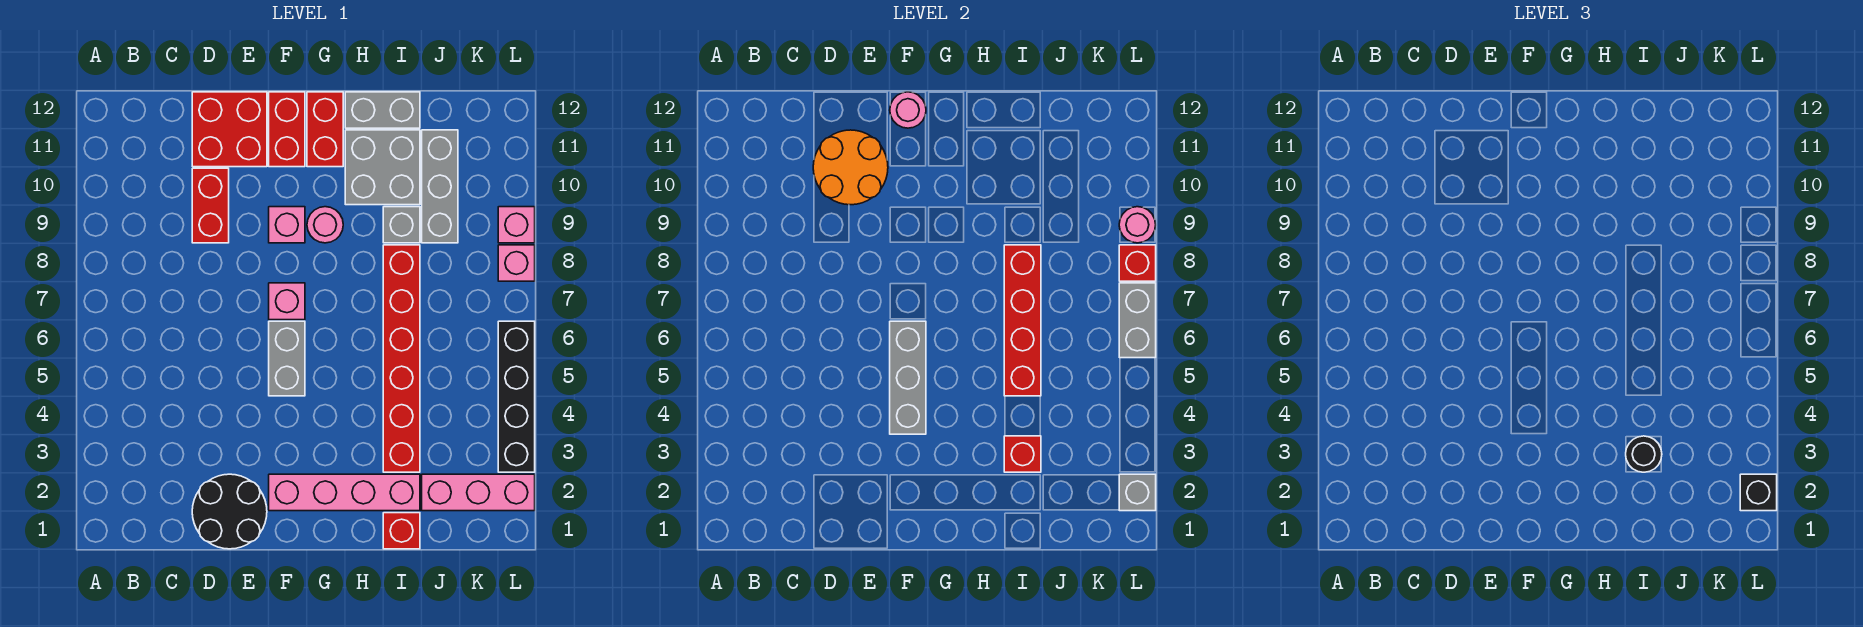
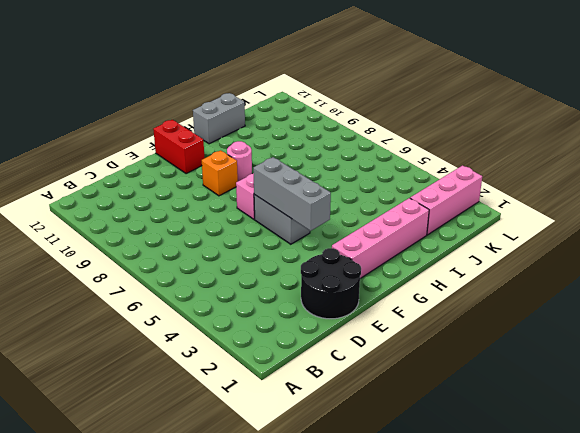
orange 1x1 brick [202,150,238,196] -> pink 1x1 brick [269,207,305,243]
none -> red 1x2 brick [192,168,229,243]
none -> red 2x2 brick [192,92,267,167]
none -> red 1x2 brick [307,92,343,167]
none -> grey 2x2 brick [345,130,420,205]

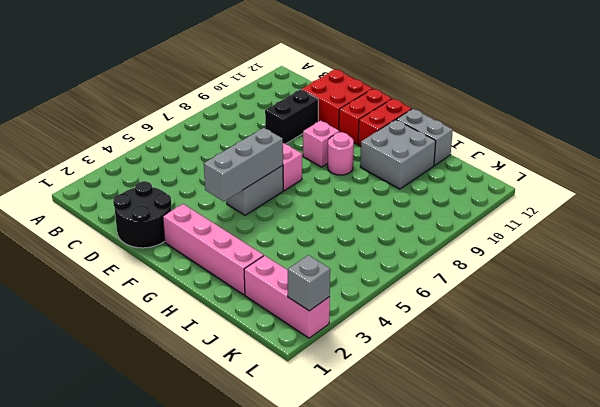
black 1x2 brick [265,90,318,144] -> red 1x2 brick [192,168,229,243]
none -> red 1x1 brick [383,513,420,549]
none -> red 1x6 brick [383,245,420,472]
none -> grey 1x1 brick [383,207,420,243]
none -> grey 1x3 brick [422,130,458,243]

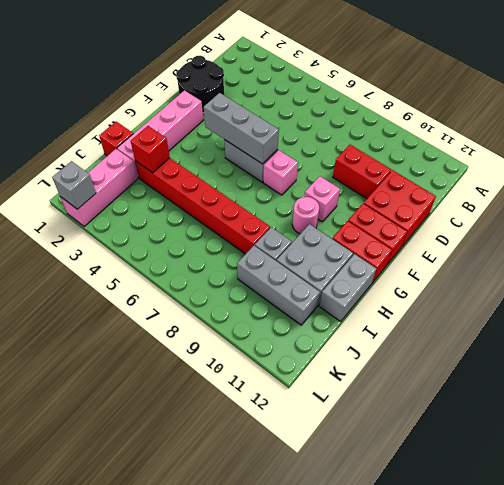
none -> black 1x4 brick [498,321,535,472]
none -> pink 1x1 brick [498,245,535,281]
none -> pink 1x1 brick [498,207,535,243]
none -> orange 2x2 round brick [813,130,888,205]

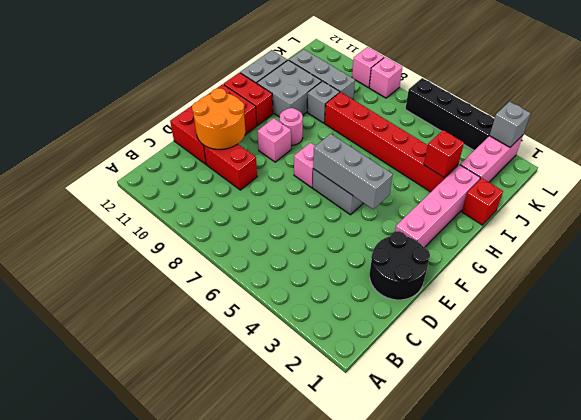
none -> pink 1x1 round brick [890,92,926,128]
none -> red 1x4 brick [1004,245,1041,396]
none -> grey 1x2 brick [1119,283,1156,358]
none -> red 1x1 brick [1119,245,1156,281]

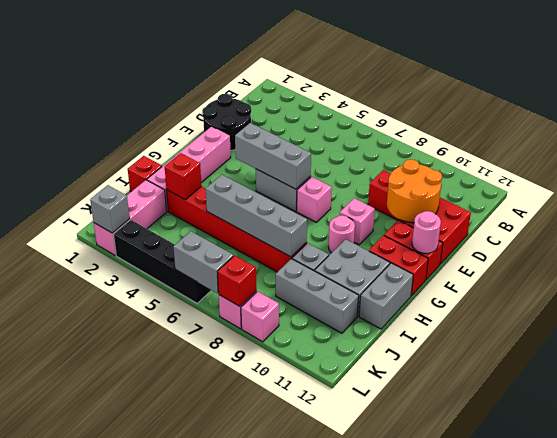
grey 1x4 brick [206,175,307,257] -> red 1x4 brick [1004,245,1041,396]
none -> pink 1x1 round brick [1119,207,1156,243]
none -> black 1x1 round brick [1626,436,1662,472]
none -> black 1x1 brick [1740,474,1777,511]

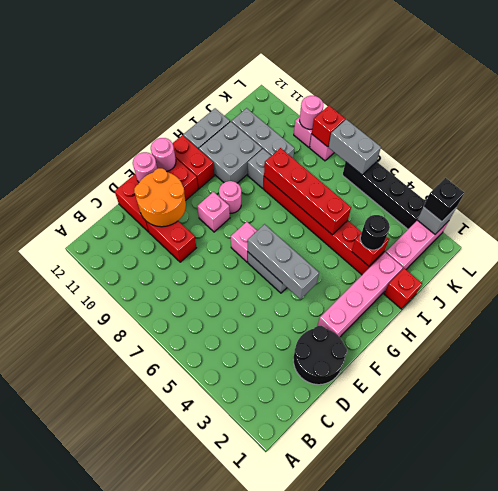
pink 1x1 round brick [133,152,157,182] -> none

